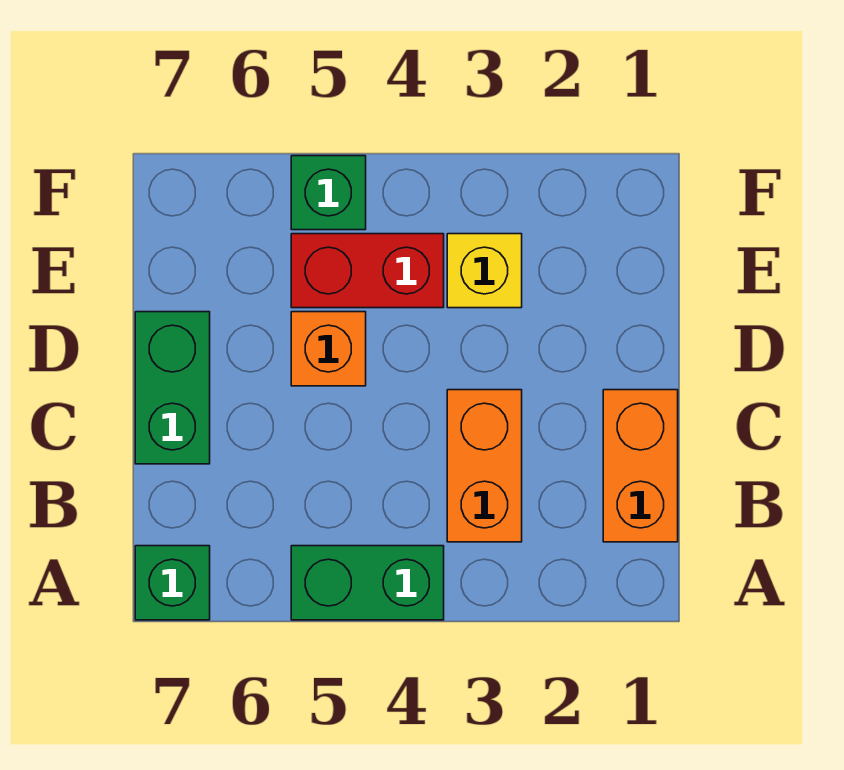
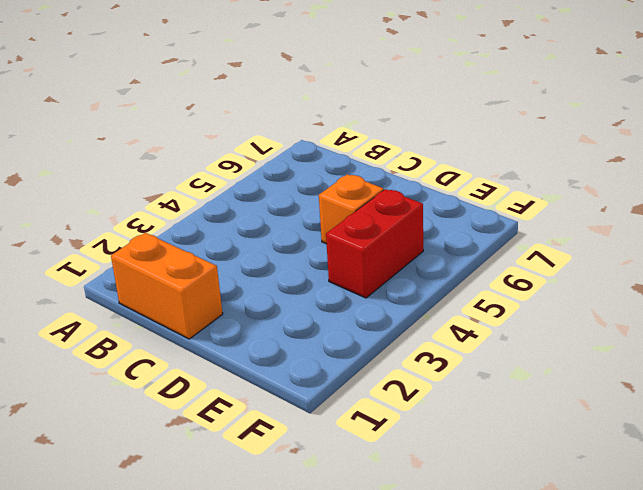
none -> green 1x2 brick [291,546,444,620]
none -> green 1x1 brick [135,546,210,620]

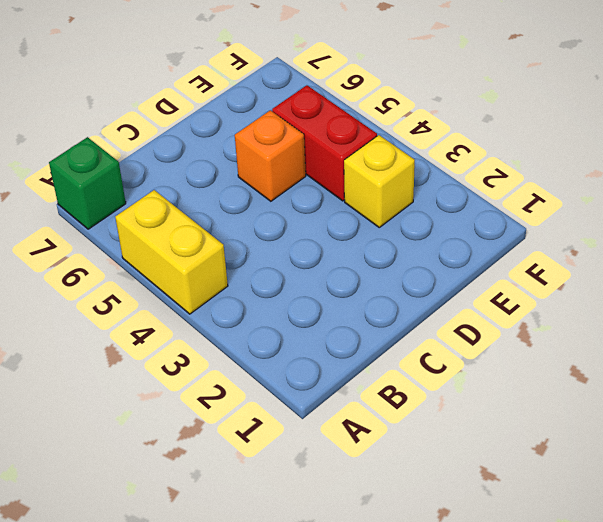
yellow 1x2 brick [115,190,228,314] -> green 1x2 brick [291,546,444,620]
none -> orange 1x2 brick [603,390,678,542]
none -> orange 1x2 brick [447,390,522,542]

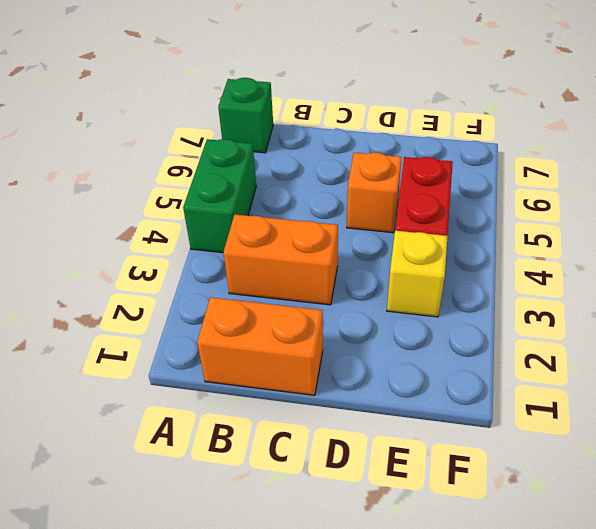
none -> green 1x2 brick [135,312,210,464]
none -> green 1x1 brick [291,156,366,230]

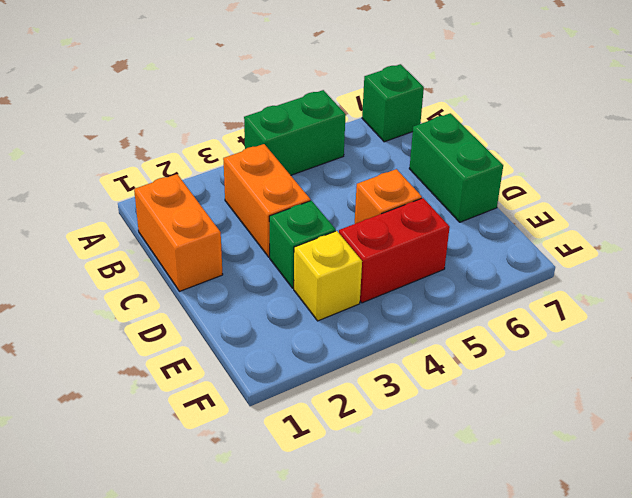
green 1x1 brick [269,201,336,288] -> green 1x1 brick moved to [291,156,366,230]

